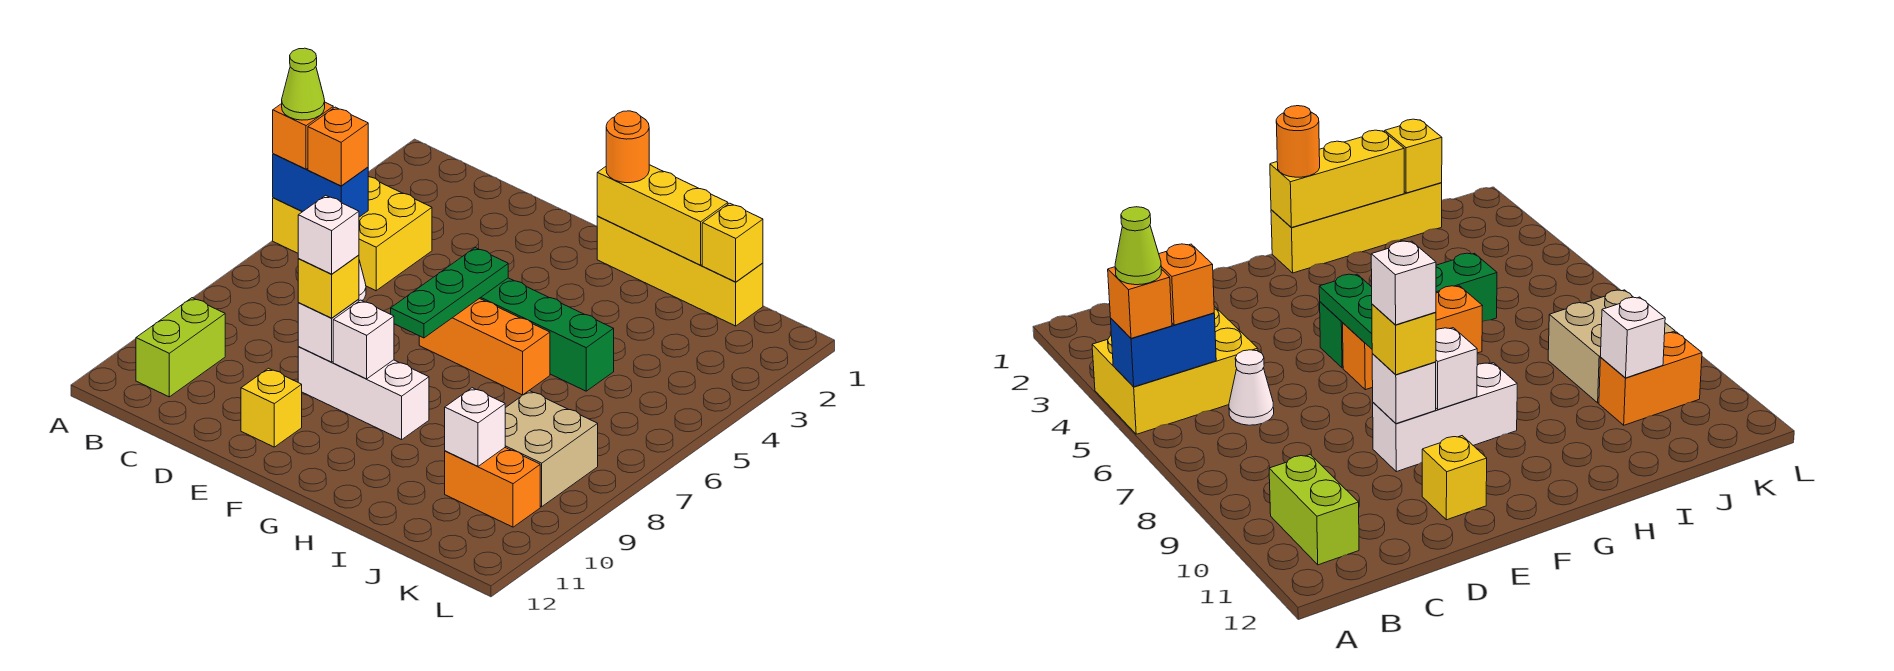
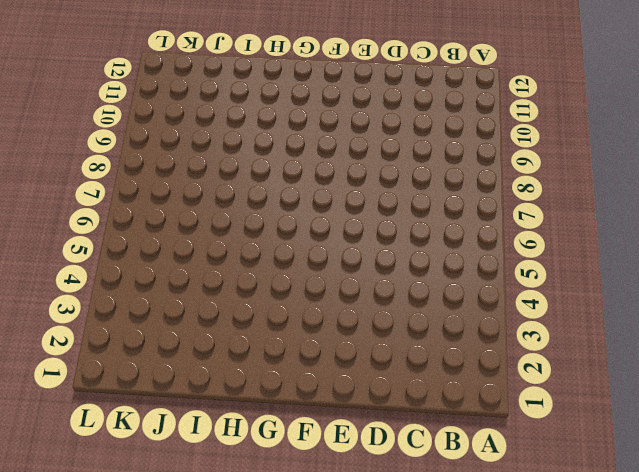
none -> yellow 2x3 brick [273,177,432,291]
none -> lime 1x2 brick [136,298,225,397]
none -> white 1x1 cone [1229,350,1274,425]

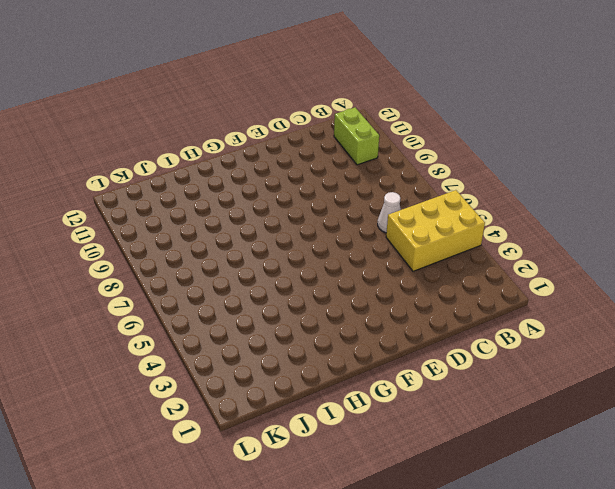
none -> white 1x3 brick [298,347,429,440]
none -> yellow 1x1 brick [241,368,302,447]
none -> green 1x4 brick [480,278,614,391]

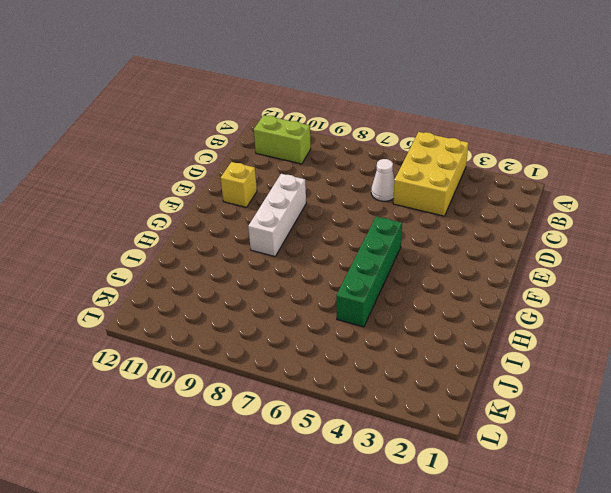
none -> orange 1x3 brick [419,298,550,395]
none -> yellow 1x4 brick [597,216,763,326]
none -> tan 2x2 brick [505,391,598,507]

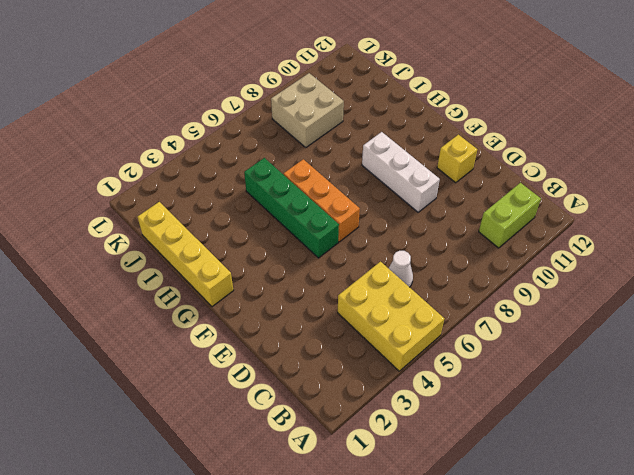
none -> orange 1x2 brick [445,448,540,527]
none -> blue 1x2 brick [273,154,368,217]
none -> white 1x1 brick [298,299,359,362]

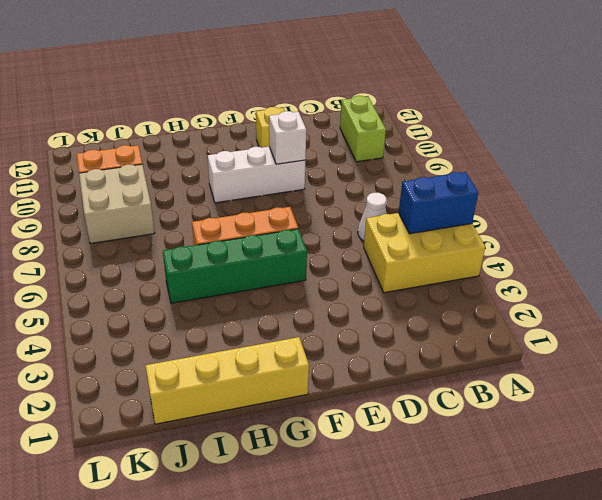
none -> green 1x3 plate [391,248,508,338]
none -> white 1x1 brick [333,300,394,379]
none -> yellow 1x3 brick [597,165,728,265]

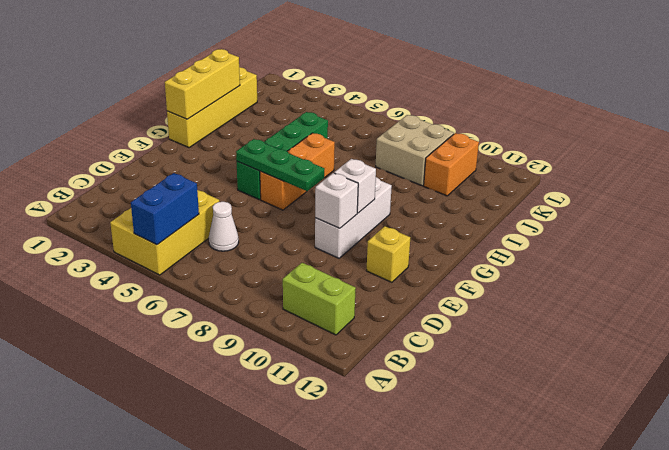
none -> yellow 1x1 brick [702,203,763,282]
none -> white 1x1 brick [445,388,505,466]
none -> orange 1x1 brick [273,102,333,169]

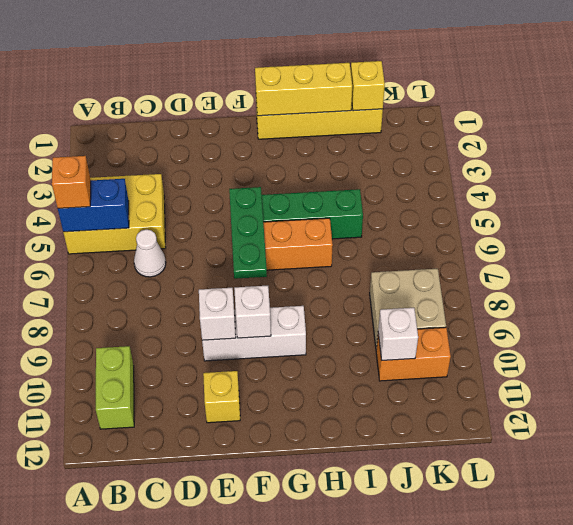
none -> orange 1x1 brick [308,107,368,186]
none -> yellow 1x1 brick [298,255,359,318]
none -> orange 1x1 round brick [606,111,649,183]

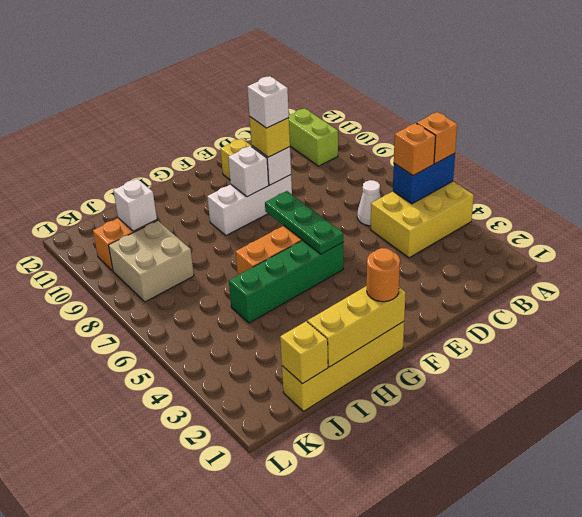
none -> lime 1x1 cone [282,48,325,120]

